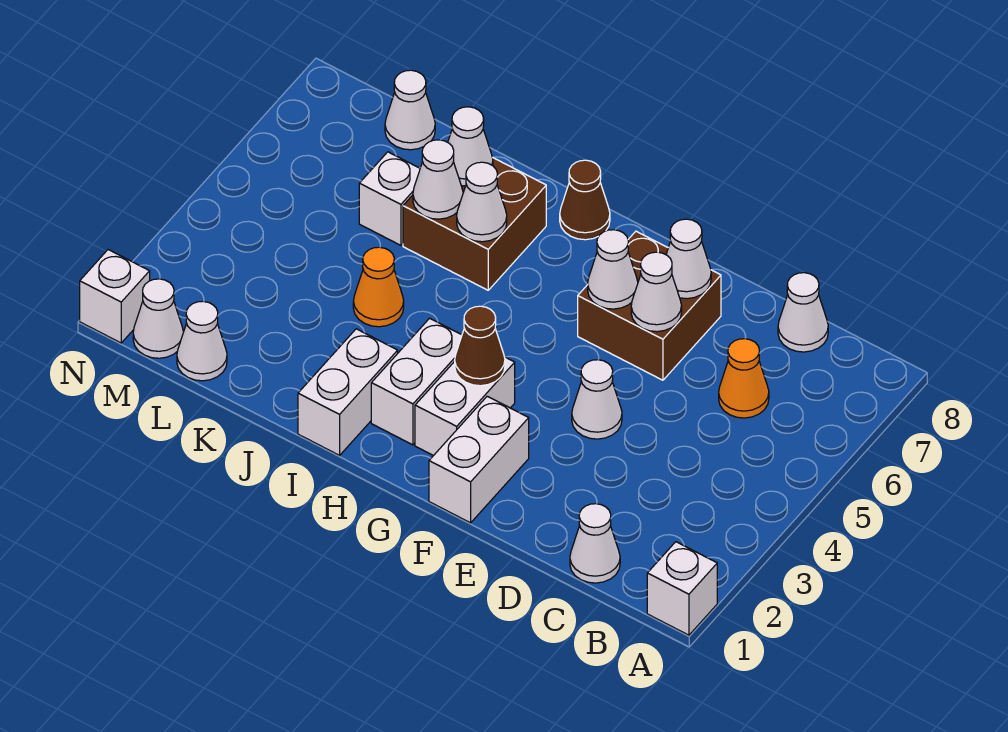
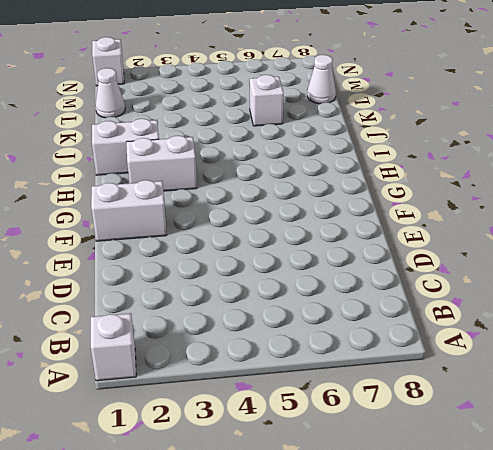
none -> white 1x1 cone [570,504,620,583]
none -> orange 1x1 cone [719,339,769,418]
none -> white 1x1 cone [778,273,828,352]

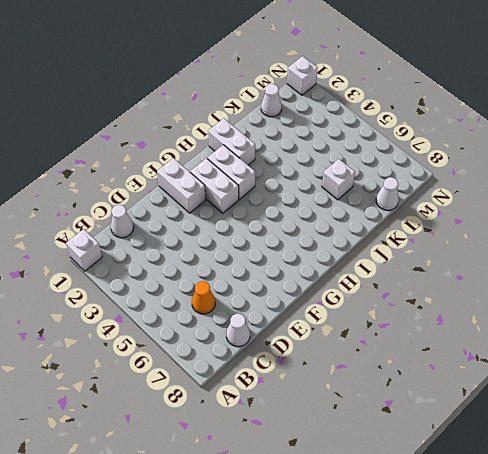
none -> white 1x1 cone [572,360,622,439]
none -> brown 2x2 brick [578,231,721,380]
none -> brown 1x1 cone [560,160,610,240]

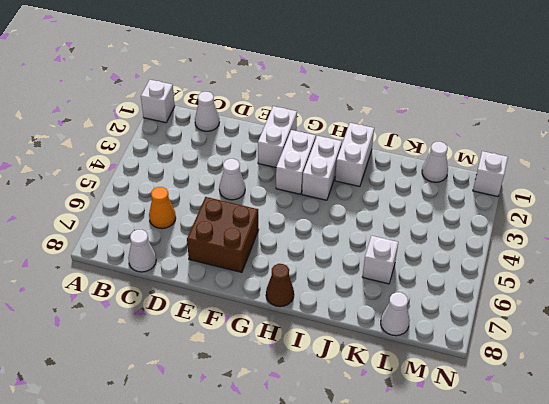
none -> brown 2x2 brick [403,157,546,290]
none -> orange 1x1 cone [353,247,404,327]
none -> white 1x1 cone [133,279,183,358]

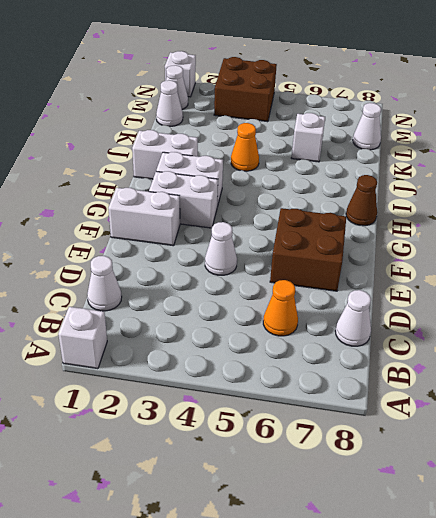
brown 2x2 brick [214,57,277,122] -> brown 2x2 brick moved to [403,157,546,290]
none -> white 1x1 cone [631,252,682,332]
none -> white 1x1 cone [666,219,711,299]
none -> white 1x1 cone [587,230,638,309]

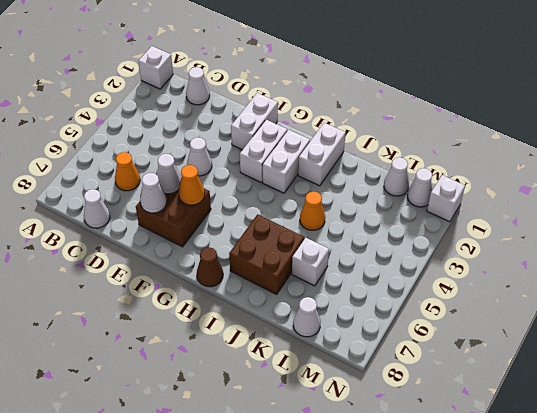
orange 1x1 cone [178,165,205,205] -> white 1x1 cone [587,230,638,309]
none -> brown 1x1 cone [455,306,505,386]
none -> white 1x1 cone [457,162,507,242]
none -> white 1x1 cone [413,140,463,219]

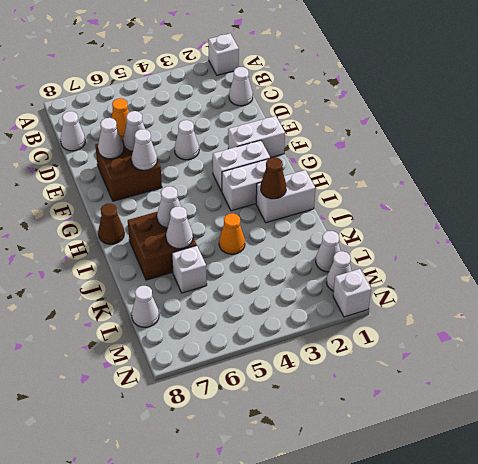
brown 1x1 cone [261,157,287,199] -> brown 1x1 cone moved to [455,306,505,386]
none -> white 1x1 cone [448,107,493,186]

